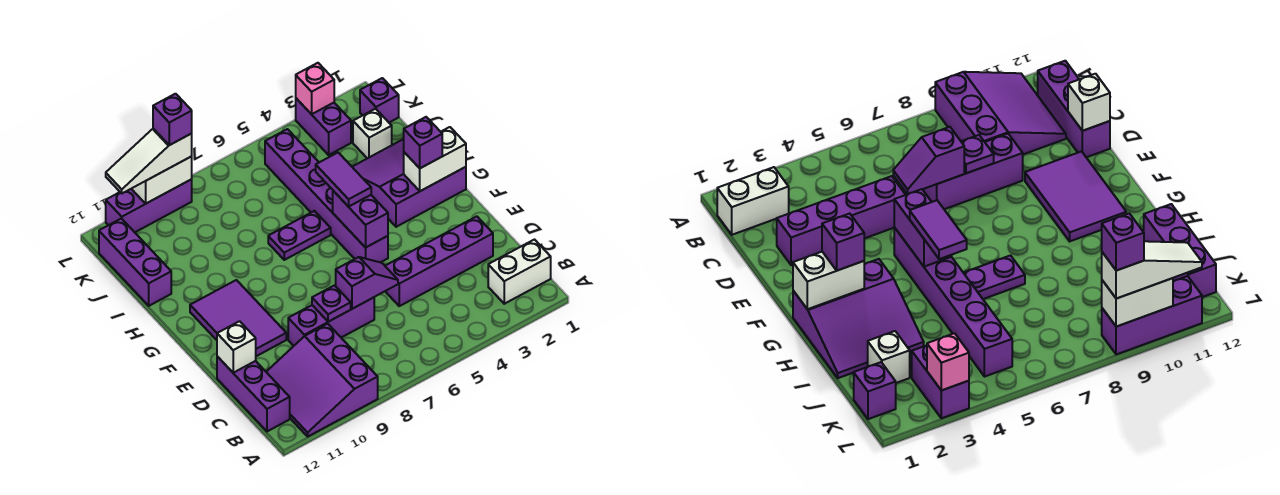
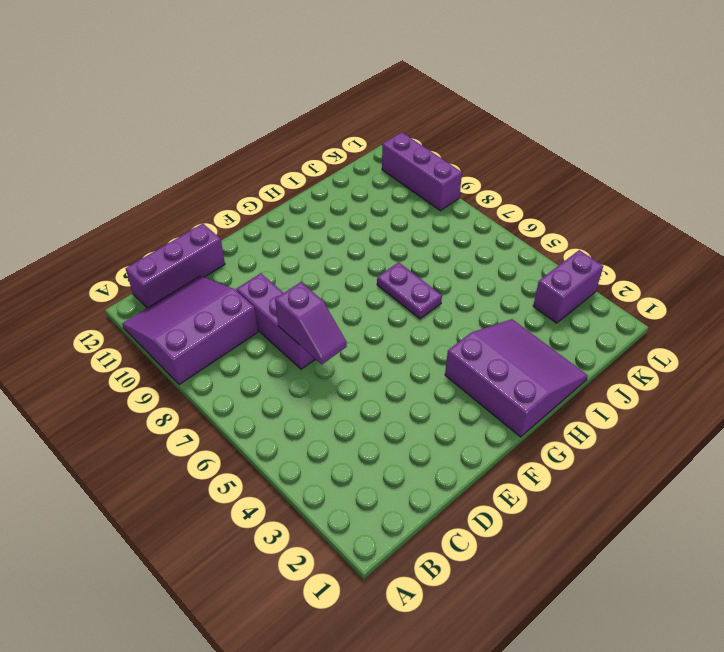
none -> white 1x2 brick [488,240,551,304]
none -> purple 1x4 brick [385,216,493,306]
none -> purple 2x3 tile [190,280,286,356]

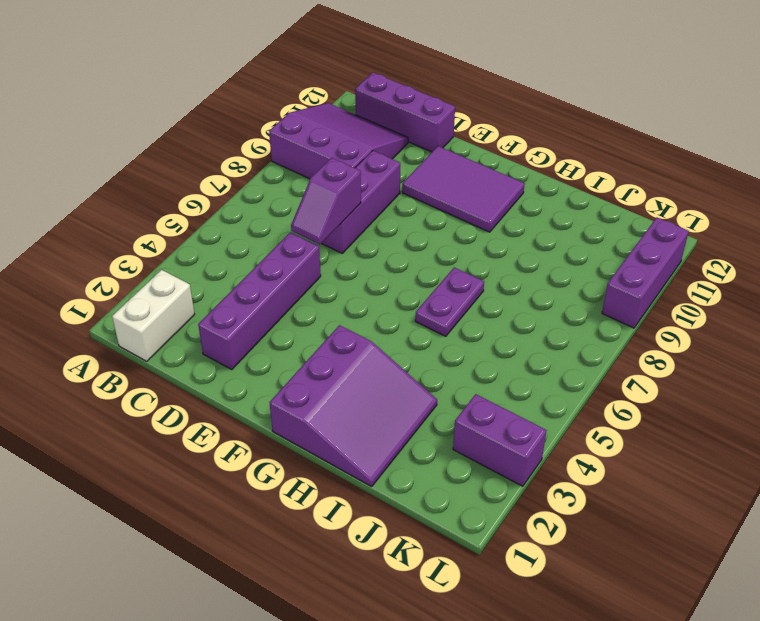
none -> purple 1x6 brick [265,129,388,262]
none -> purple 1x3 brick [99,218,171,306]
none -> white 1x1 brick [353,109,392,158]

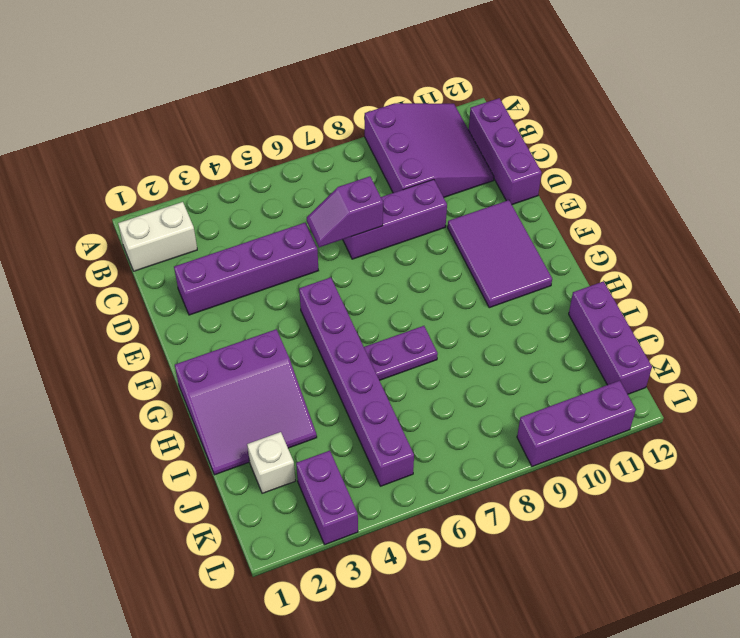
none -> purple 1x1 brick [360,78,399,122]
none -> purple 1x1 plate [312,285,351,322]
none -> white 1x1 brick [217,321,256,373]

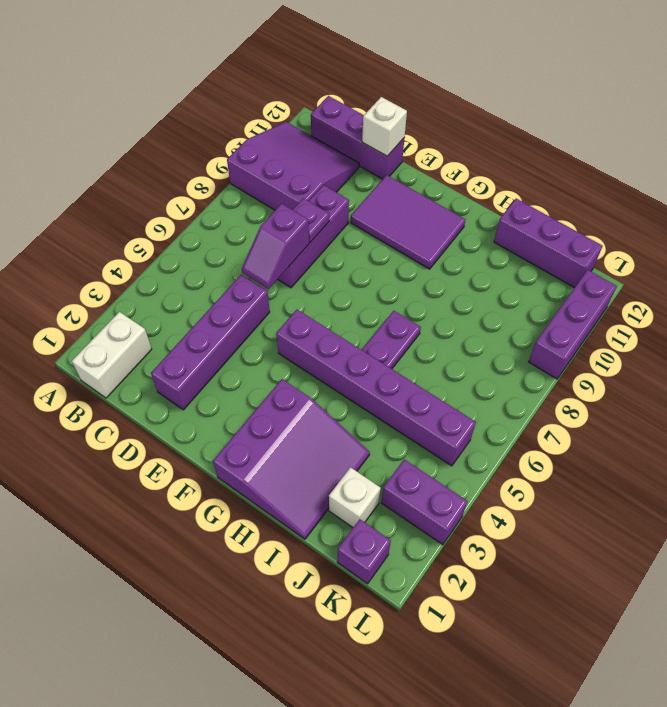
none -> purple 1x2 brick [333,191,388,248]
none -> white 1x2 brick [404,127,466,191]
none -> pink 1x1 brick [296,63,334,114]

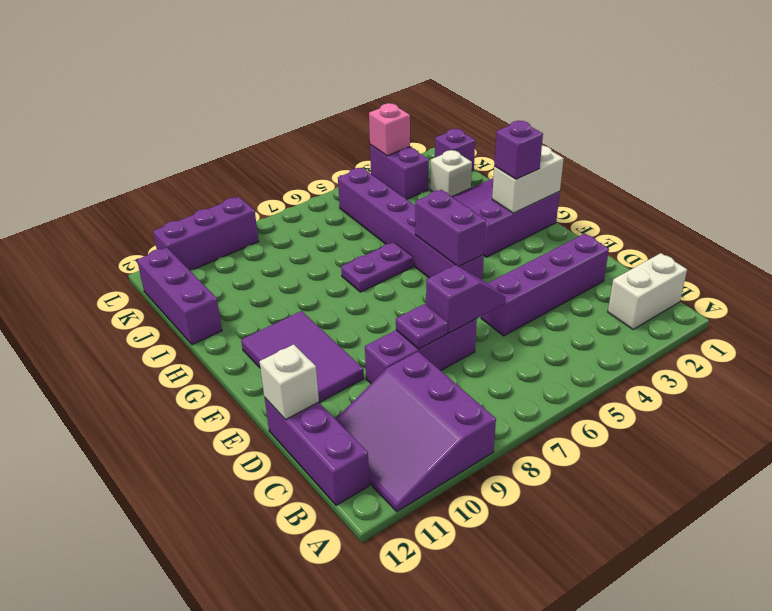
none -> white 1x2 brick [132,156,192,204]
none -> purple 1x2 tile [316,153,371,207]
none -> white 1x3 slope [106,129,192,193]

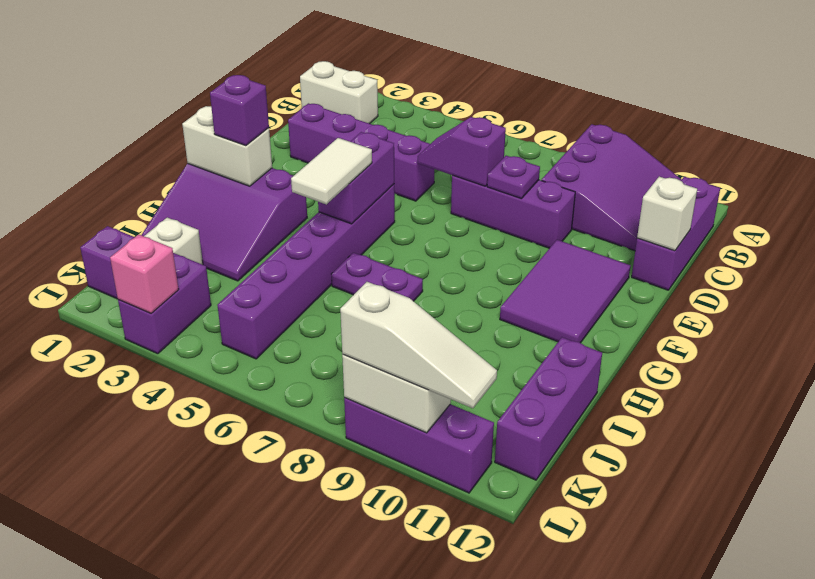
white 1x2 tile [291,138,372,204] -> purple 1x2 tile [316,153,371,207]
none -> purple 1x1 brick [153,94,192,145]

